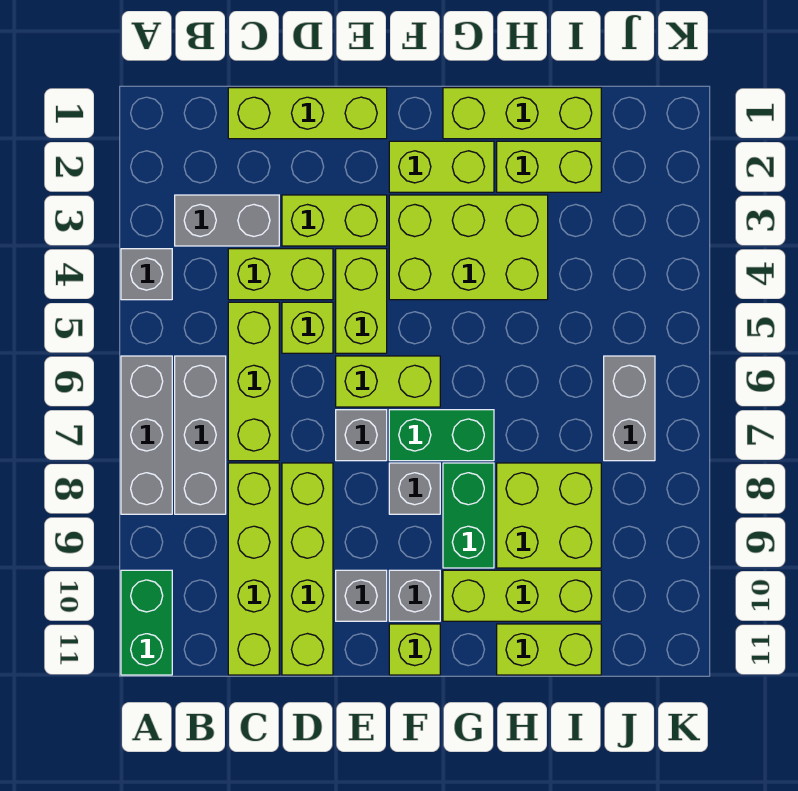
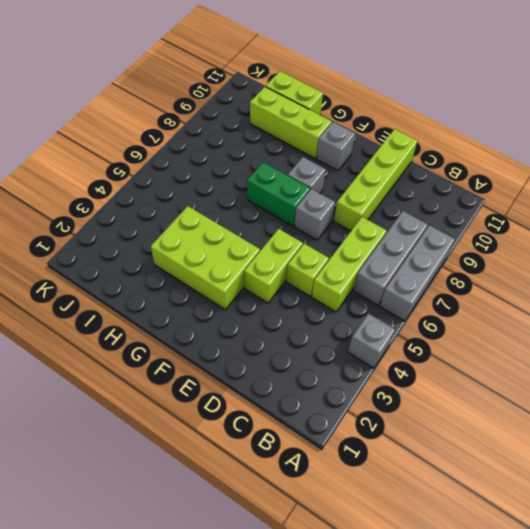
none -> green 1x2 brick [121,570,172,675]
none -> grey 1x2 brick [175,195,279,246]
none -> lime 1x3 brick [228,88,387,139]

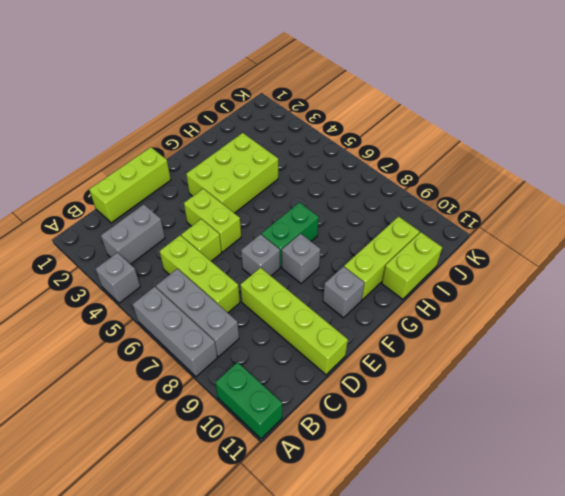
none -> lime 1x2 brick [228,249,333,300]
none -> lime 1x4 brick [228,463,279,675]
none -> lime 1x2 brick [282,195,387,246]

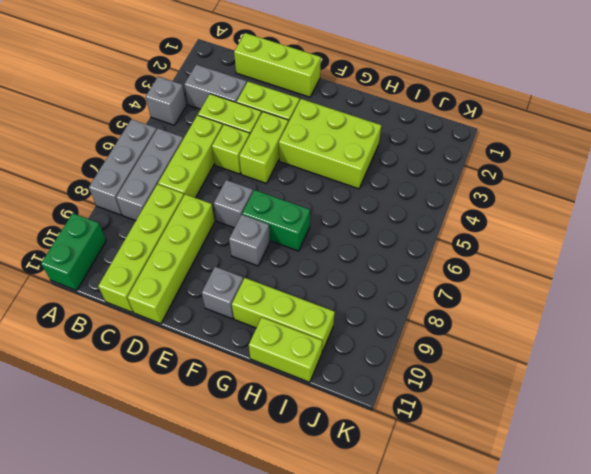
none -> lime 1x2 brick [336,356,440,407]
none -> grey 1x1 brick [336,570,387,621]
none -> lime 1x2 brick [389,141,494,192]

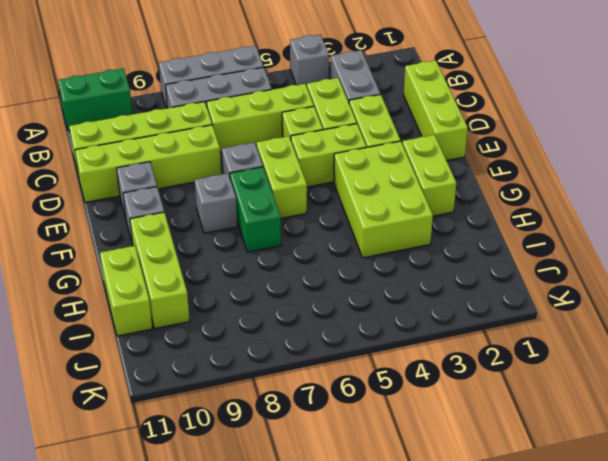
none -> lime 1x1 brick [389,624,440,675]
none -> lime 1x3 brick [443,88,601,139]
none -> green 1x2 brick [443,463,494,568]

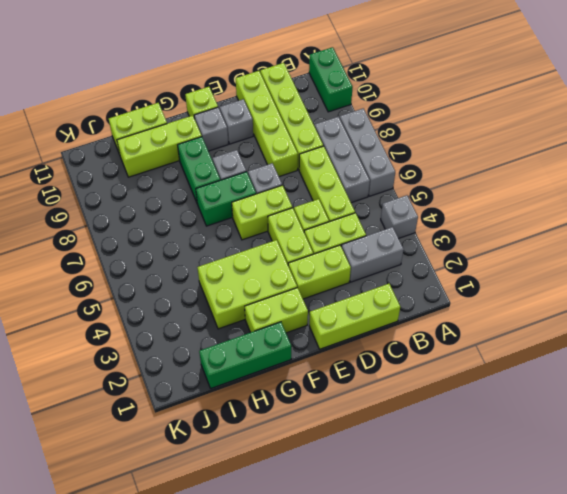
green 1x3 brick [199,322,291,388] -> lime 1x3 brick [443,88,601,139]
none -> lime 1x2 brick [497,141,601,192]
none -> lime 2x2 brick [497,463,601,568]
none -> grey 1x2 brick [604,356,655,461]

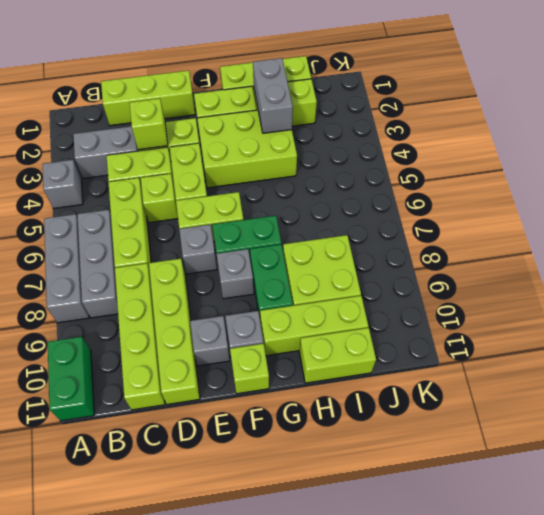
lime 1x1 brick [130,99,168,150] -> none
grey 1x2 brick [253,58,293,133] -> grey 1x2 brick moved to [604,356,655,461]

